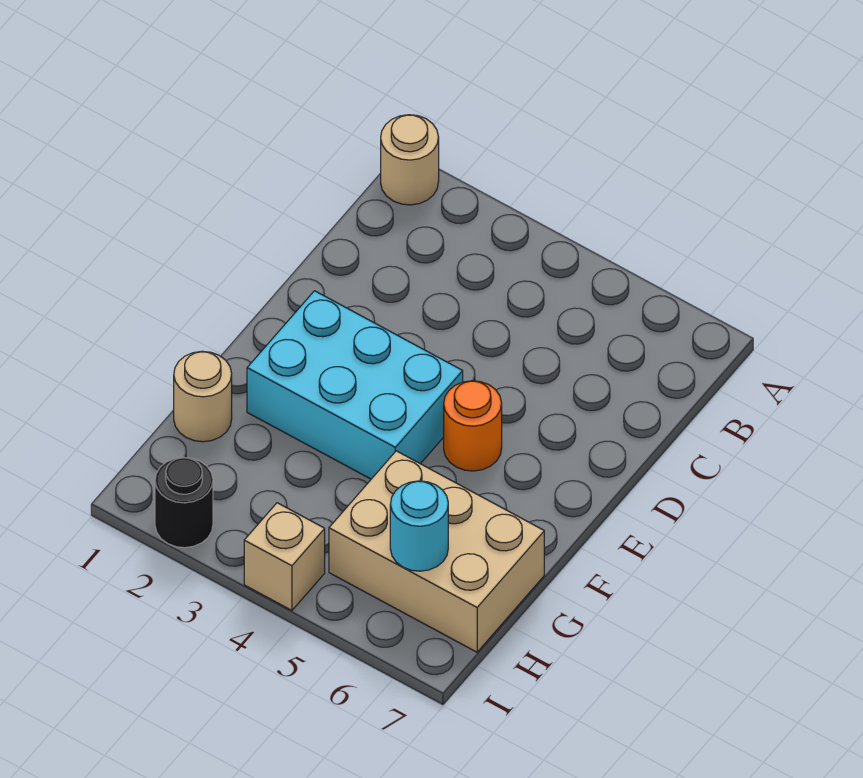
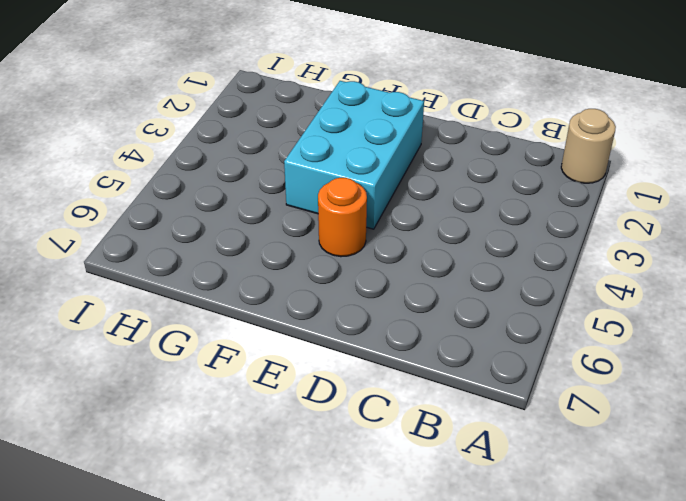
none -> tan 1x1 round brick [174,351,232,442]
none -> tan 2x3 brick [329,451,544,652]

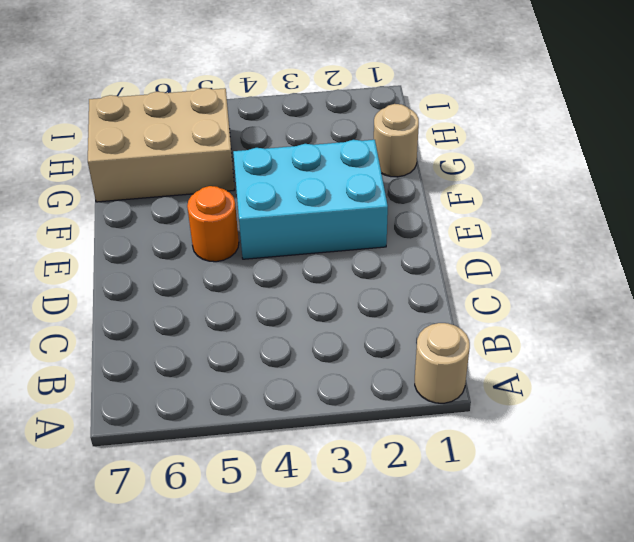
none -> black 1x1 round brick [155,457,213,548]
none -> tan 1x1 brick [244,503,325,610]

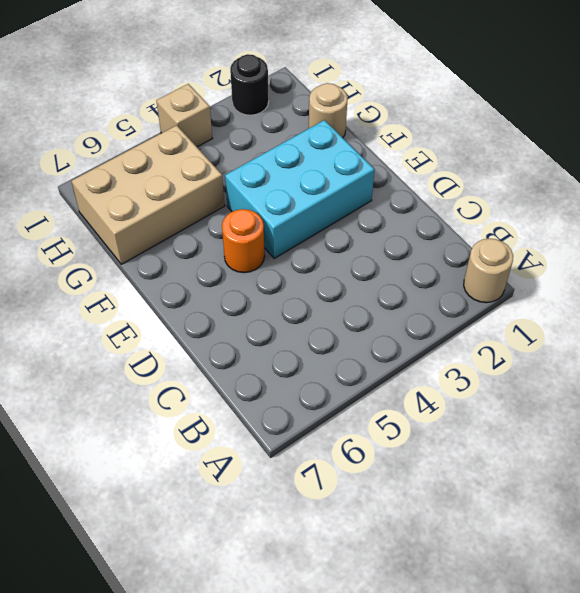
none -> cyan 1x1 round brick [390,481,448,571]

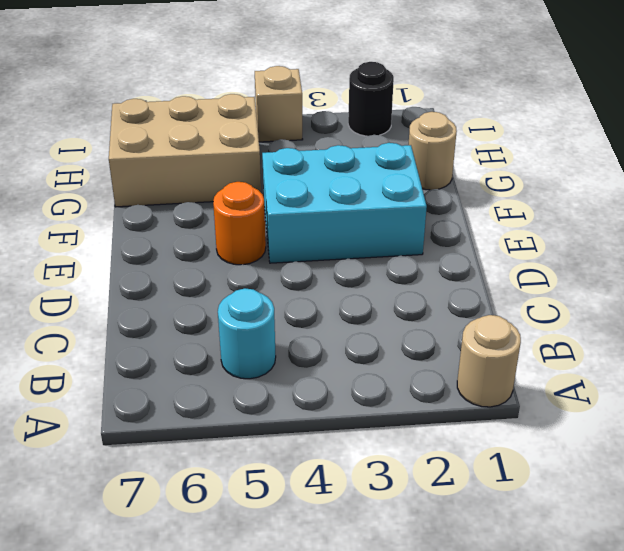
cyan 1x1 round brick [218,288,276,379] -> cyan 1x1 round brick moved to [390,481,448,571]

